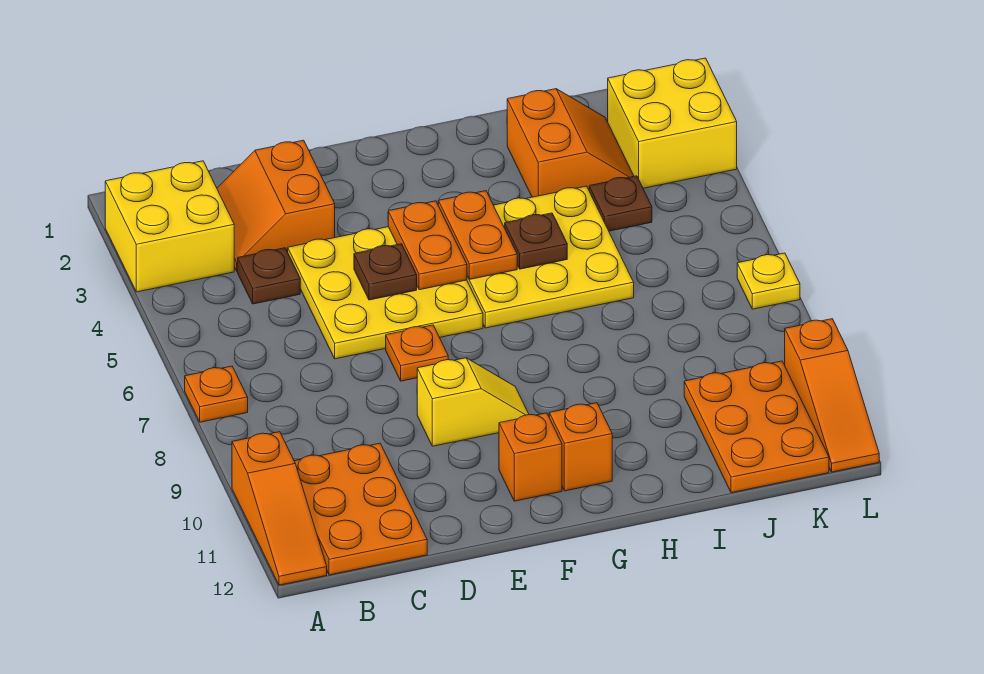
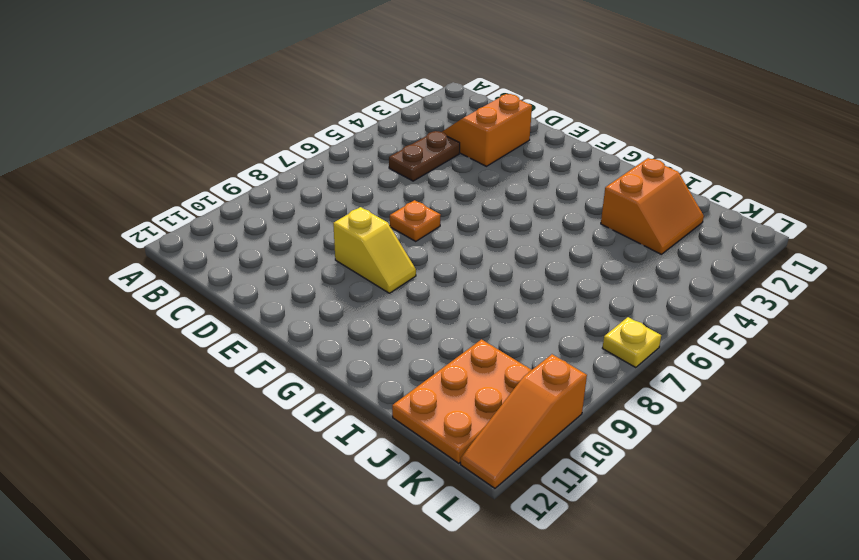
brown 1x2 plate [389,131,460,181] -> brown 1x1 plate [238,248,300,304]
none -> yellow 2x2 brick [105,161,234,292]
none -> orange 1x1 plate [185,366,248,422]
none -> orange 1x3 slope [232,432,327,585]

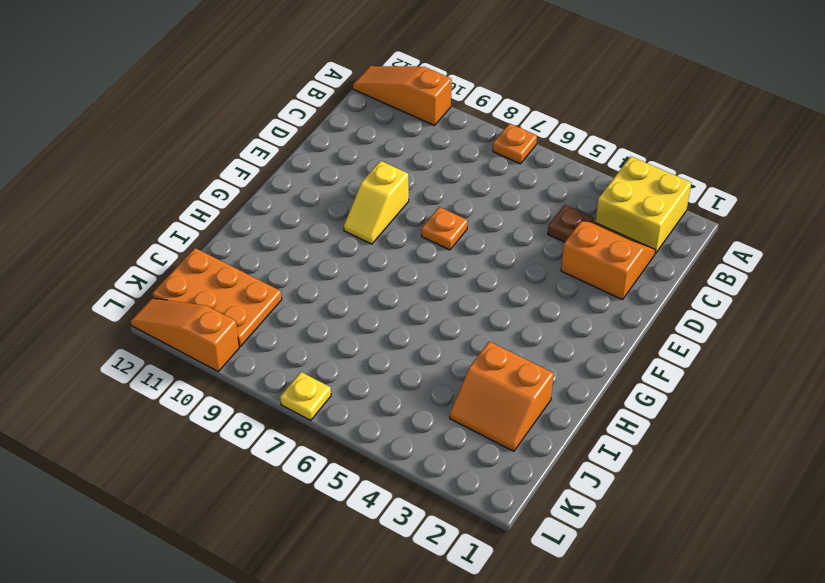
none -> orange 2x3 plate [294,443,427,575]
none -> yellow 3x3 plate [288,227,483,359]
none -> orange 1x1 brick [499,413,562,501]

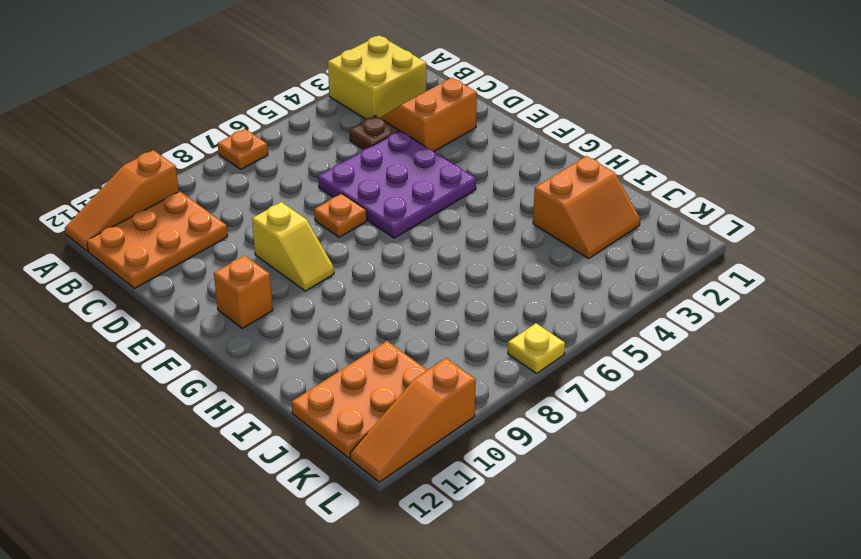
purple 3x3 plate [318,131,476,238] -> yellow 3x3 plate [288,227,483,359]
none -> yellow 3x3 plate [467,186,634,328]
none -> orange 1x1 brick [549,403,612,491]
none -> brown 1x1 plate [589,176,652,231]

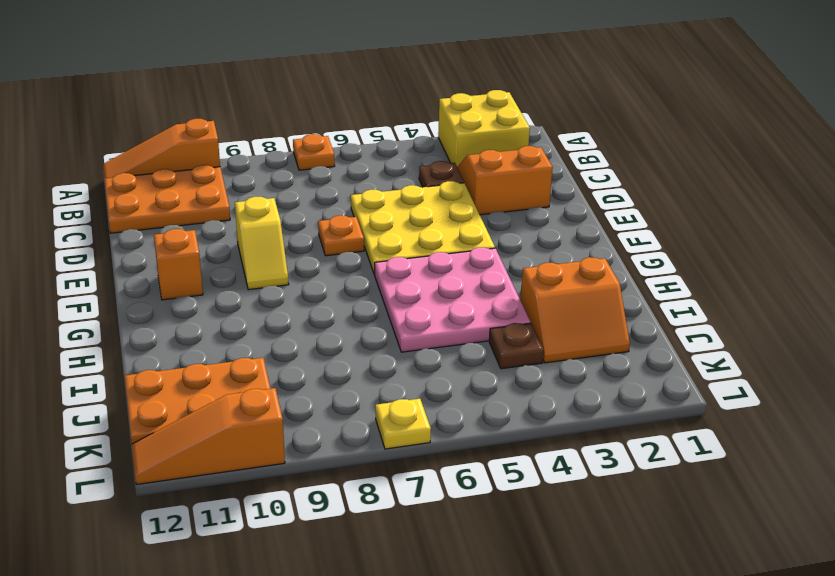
pink 3x3 plate [374,247,531,352] -> yellow 3x3 plate [467,186,634,328]
none -> orange 1x1 brick [549,403,612,491]
none -> yellow 2x2 brick [608,58,737,188]
none -> brown 1x1 plate [354,244,417,300]

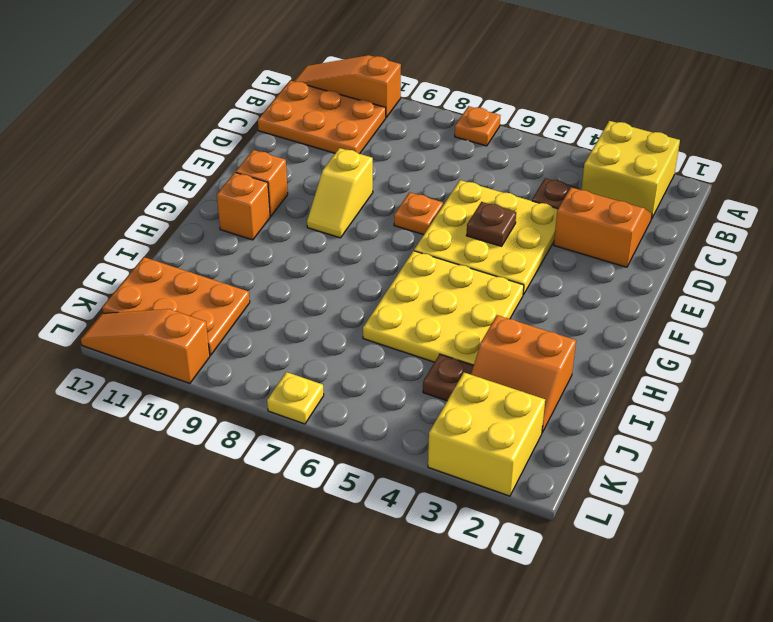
none -> orange 1x2 plate [388,201,467,290]
none -> orange 1x2 plate [438,191,517,279]
none -> brown 1x1 plate [505,213,567,269]

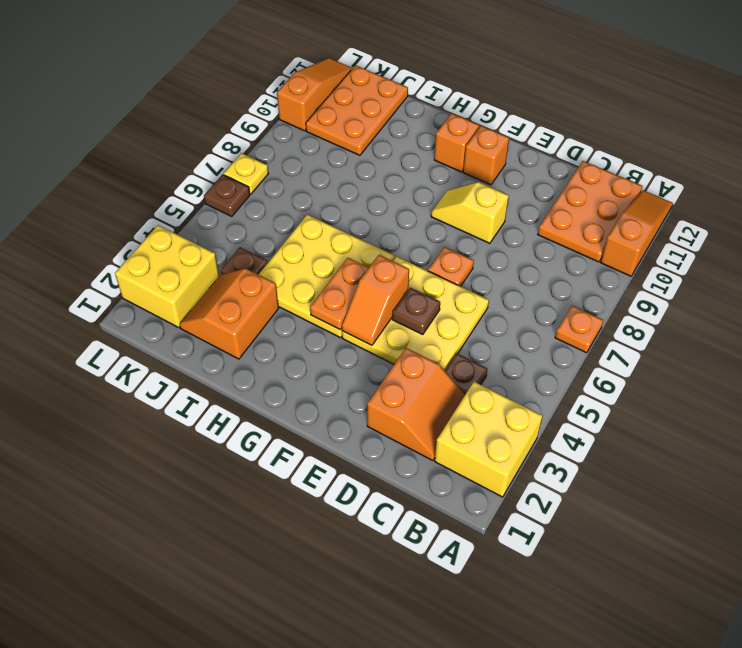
orange 1x2 slope [341,255,409,345] -> orange 1x2 plate [388,201,467,290]
brown 1x1 plate [204,175,250,216] -> brown 1x1 plate moved to [505,213,567,269]

